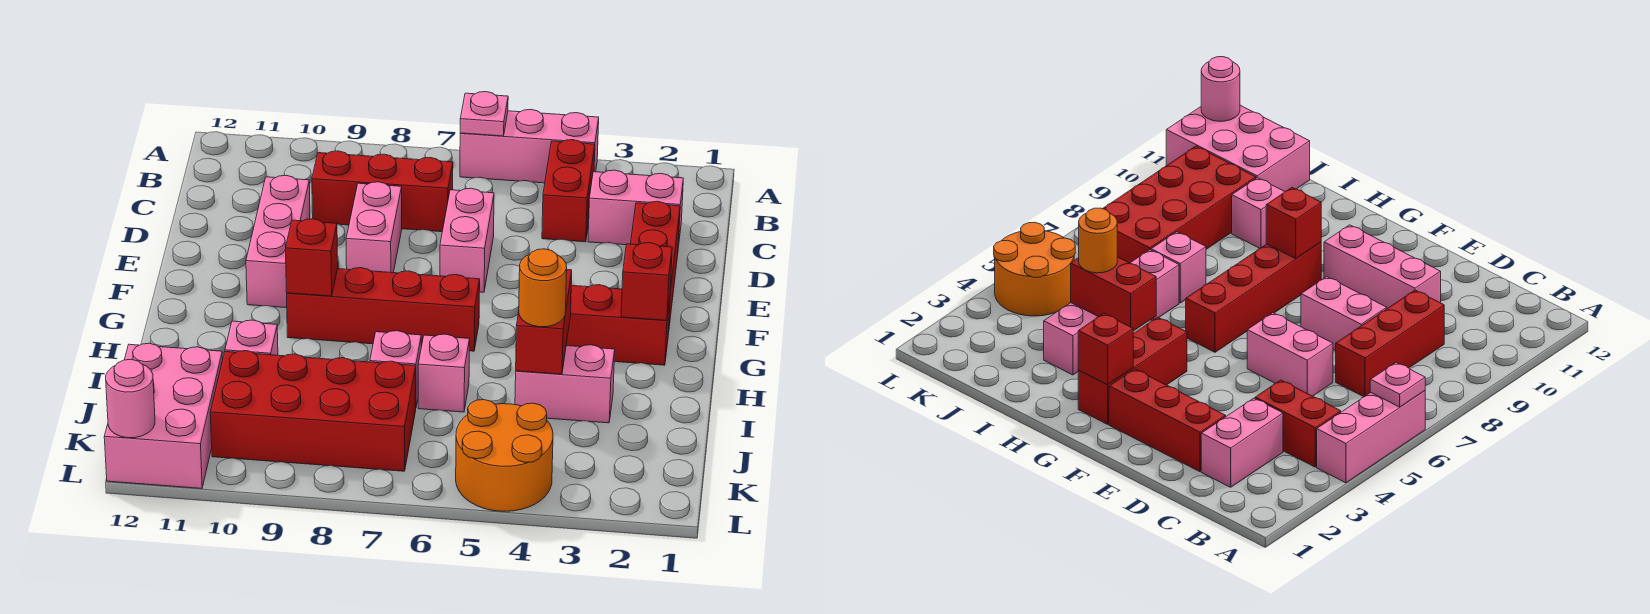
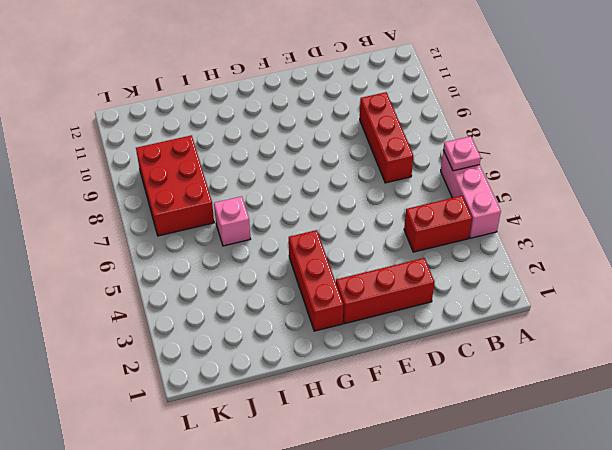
red 2x3 brick [136,135,214,236] -> red 2x4 brick [210,351,416,471]
none -> pink 1x2 brick [588,170,683,246]
none -> pink 1x2 brick [440,188,494,292]
none -> pink 1x2 brick [346,182,402,273]

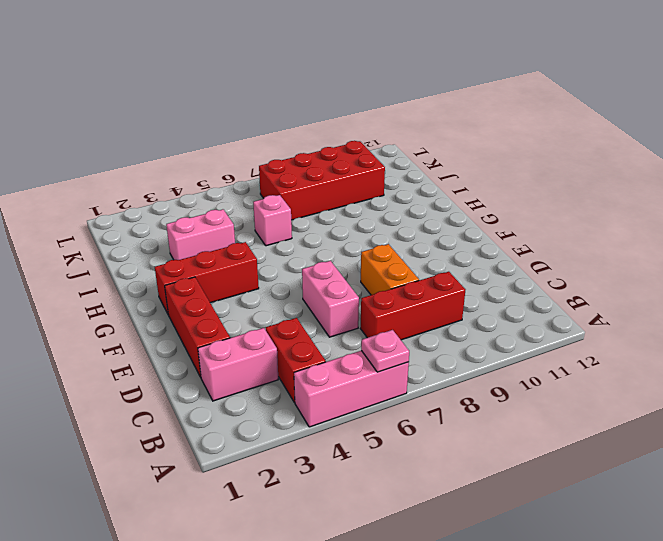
orange 1x2 brick [361,244,419,295] -> pink 1x2 brick [346,182,402,273]
none -> pink 1x3 brick [246,176,310,308]
none -> red 1x4 brick [287,268,480,351]
none -> pink 1x1 brick [370,331,421,406]

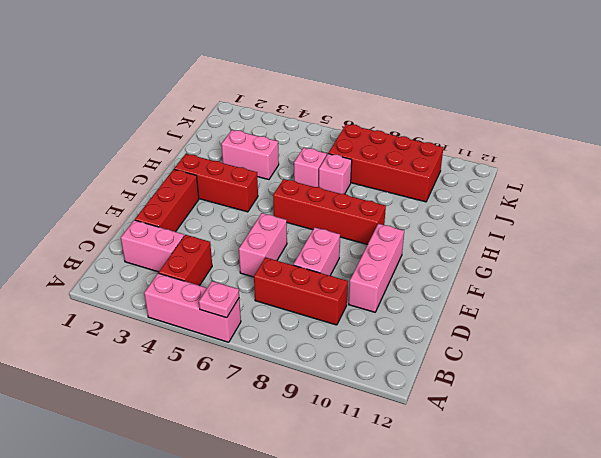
none -> pink 1x1 brick [225,320,278,355]
none -> pink 2x3 brick [104,343,223,489]
none -> orange 2x2 round brick [456,400,553,511]

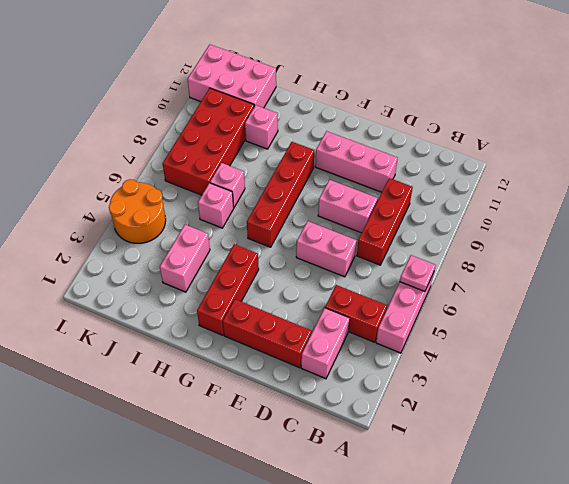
none -> red 1x1 brick [621,243,672,320]
none -> red 1x1 brick [286,219,338,296]
none -> red 1x2 brick [516,270,572,374]

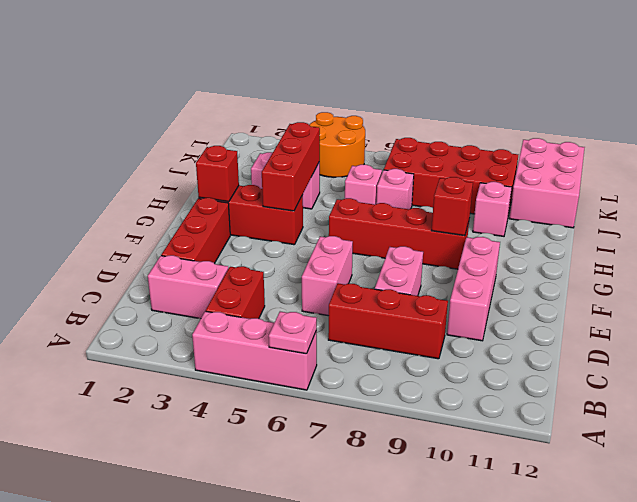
red 1x3 brick [262,122,320,211] -> red 1x2 brick [516,270,572,374]
none -> pink 1x1 round brick [106,359,155,438]
none -> orange 1x1 round brick [519,249,567,327]

